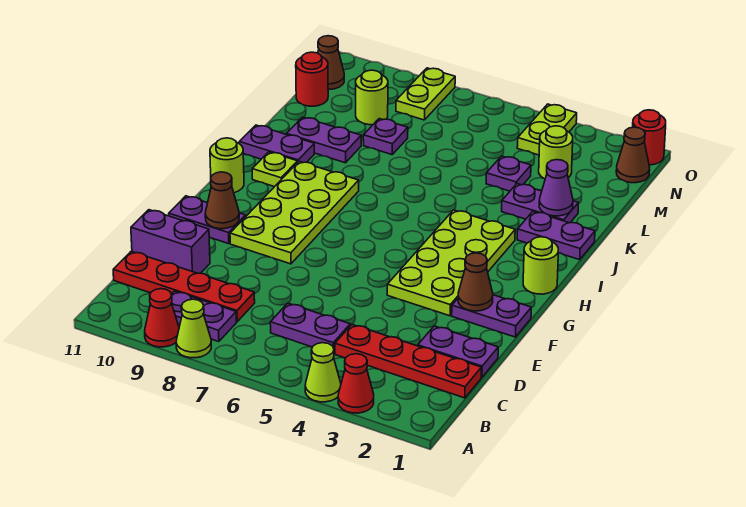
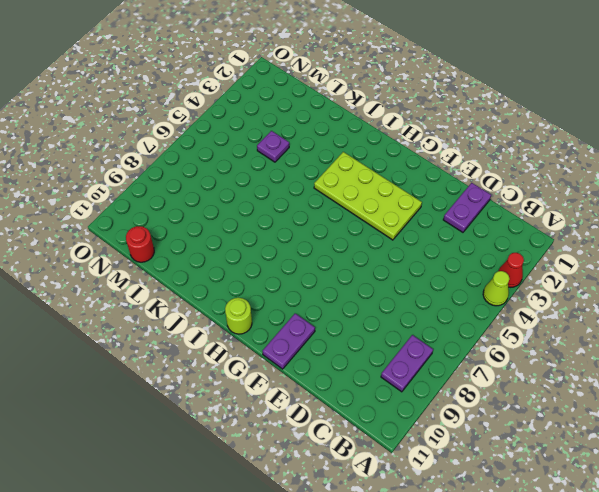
none -> lime 1x1 cone [176,299,211,358]
none -> red 1x1 cone [145,289,179,347]
none -> red 1x4 plate [335,325,481,398]
none -> purple 1x2 plate [270,303,350,353]

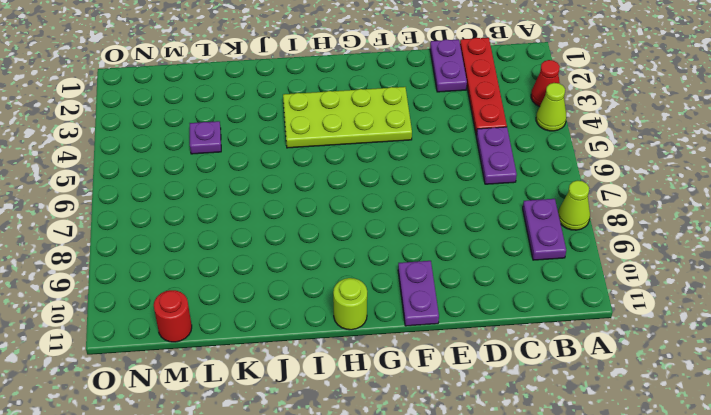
none -> red 1x1 cone [145,289,179,347]
none -> red 1x4 plate [113,251,255,322]
none -> purple 1x2 brick [131,210,210,273]
none -> purple 1x2 plate [452,295,531,337]

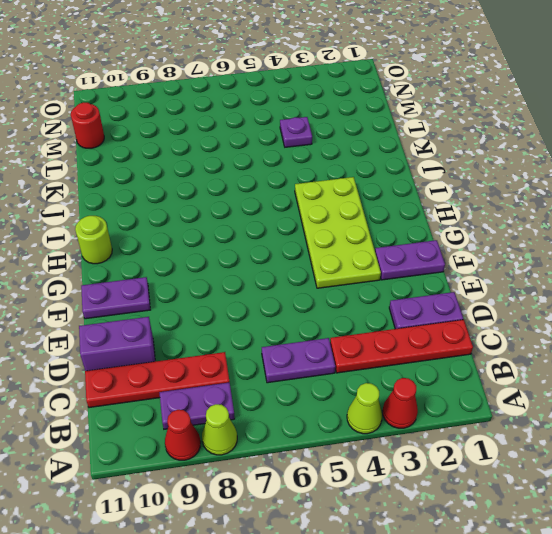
none -> lime 2x4 plate [230,162,359,264]
none -> lime 1x1 round brick [523,237,558,294]
none -> lime 1x1 plate [252,152,297,187]
none -> purple 1x2 plate [517,212,595,260]

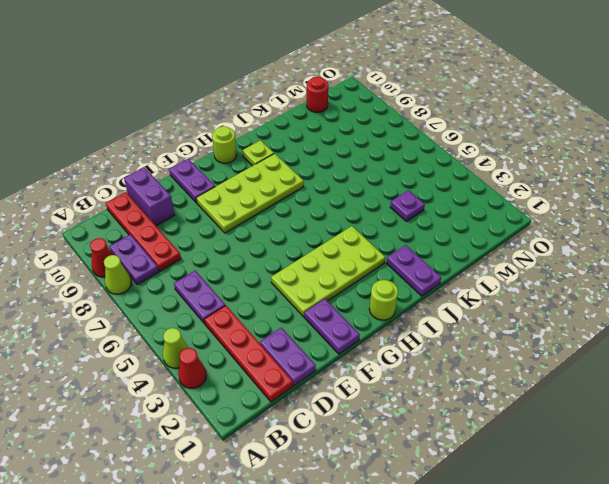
none -> purple 1x2 plate [239,125,314,163]
none -> purple 1x2 plate [502,184,579,223]
none -> purple 1x2 plate [286,117,361,163]
none -> purple 1x1 plate [363,119,408,155]

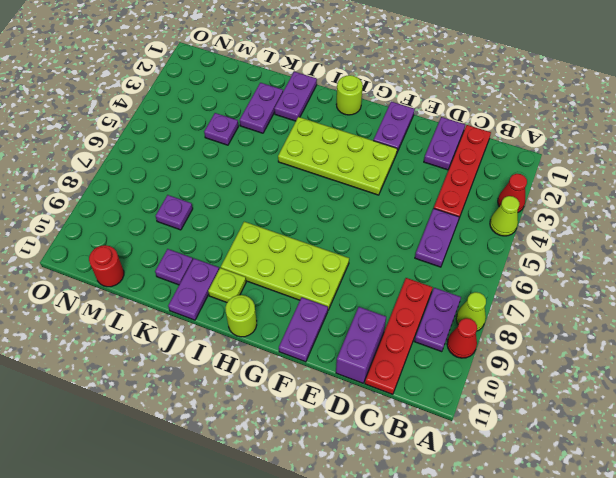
purple 1x1 plate [155,249,193,285] -> purple 1x2 plate [286,117,361,163]
none -> lime 1x1 round brick [539,126,573,179]
none -> lime 1x1 round brick [356,70,388,125]
none -> brown 1x1 cone [616,127,650,183]
none -> lime 1x2 plate [517,104,577,155]

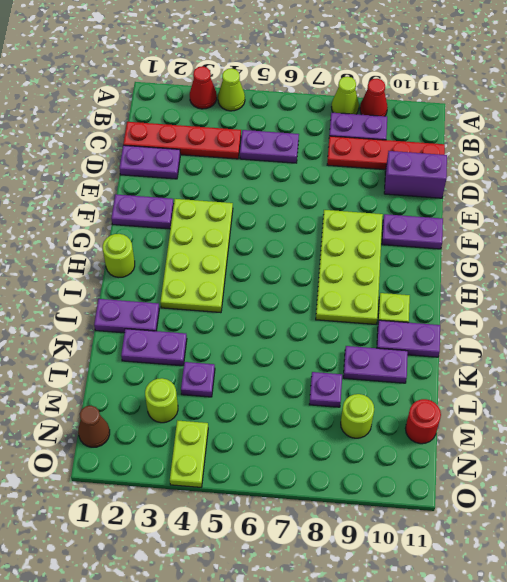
none -> lime 1x1 round brick [210,138,244,193]
none -> lime 1x2 plate [396,68,455,120]
none -> brown 1x1 cone [318,36,344,89]
none -> red 1x1 round brick [633,110,666,165]

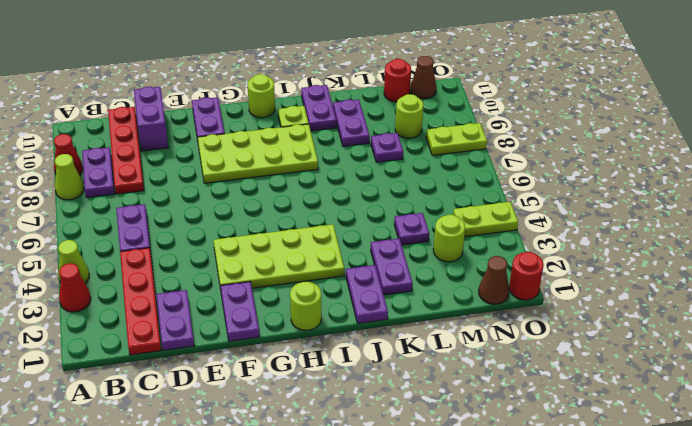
none -> brown 1x1 cone [458,253,493,311]
none -> brown 1x1 cone [205,172,239,229]
none -> purple 1x1 cone [539,160,573,216]

